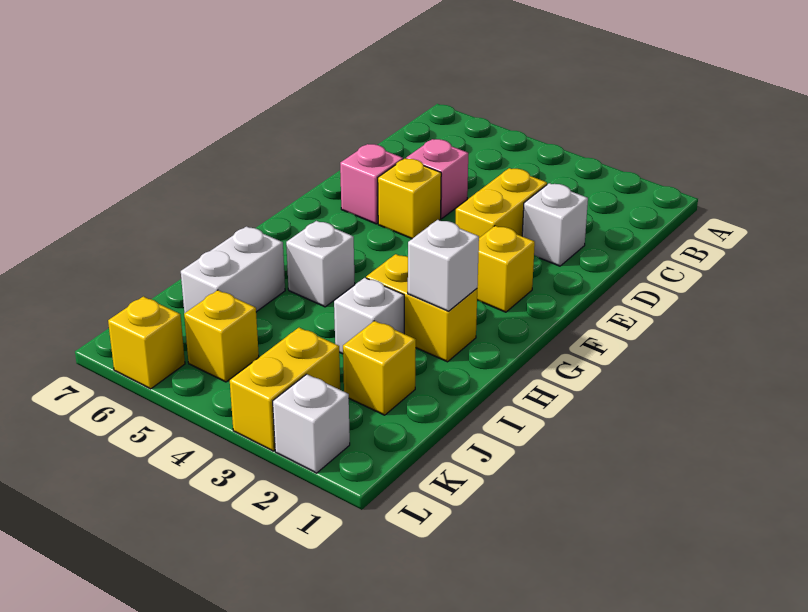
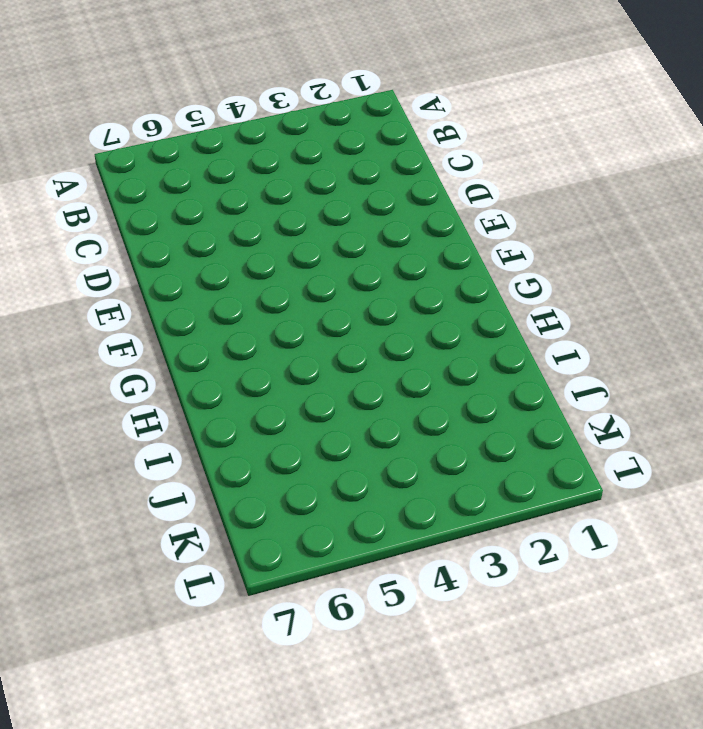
none -> white 1x1 brick [522,183,588,266]
none -> yellow 1x2 brick [456,168,547,238]
none -> pink 1x1 brick [406,139,468,219]

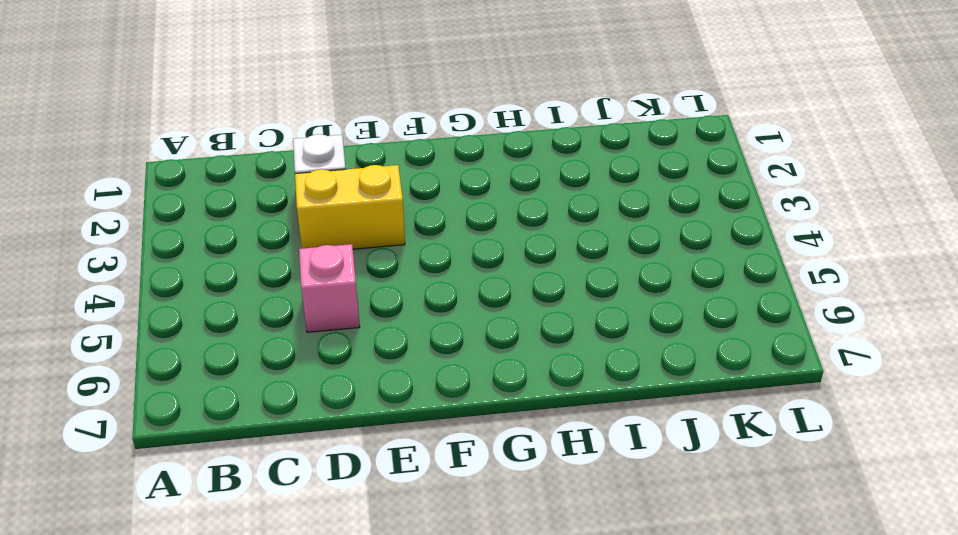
none -> yellow 1x1 brick [378,159,441,239]
none -> pink 1x1 brick [340,144,403,224]
none -> yellow 1x1 brick [477,226,535,312]

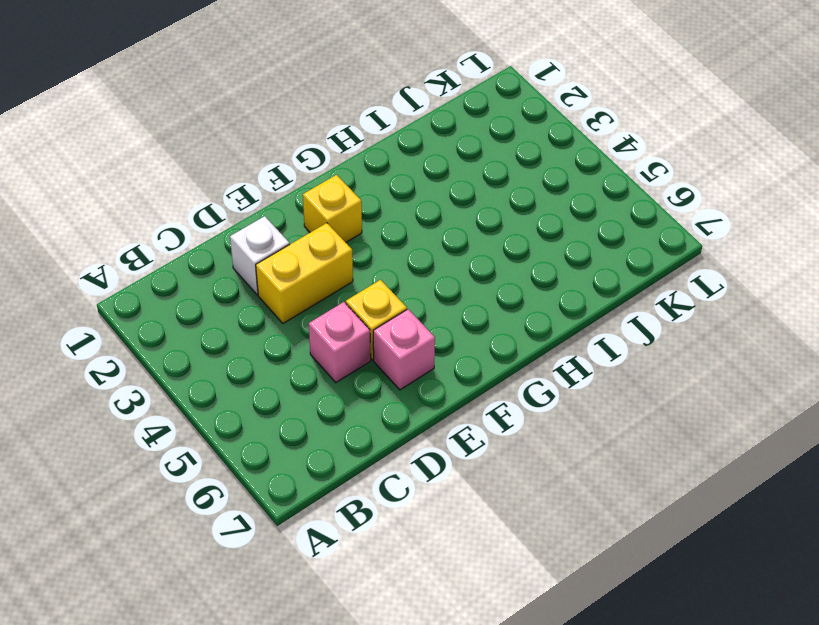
none -> yellow 1x2 brick [366,254,477,362]
none -> white 1x1 brick [286,221,355,307]
none -> white 1x1 brick [334,278,404,354]

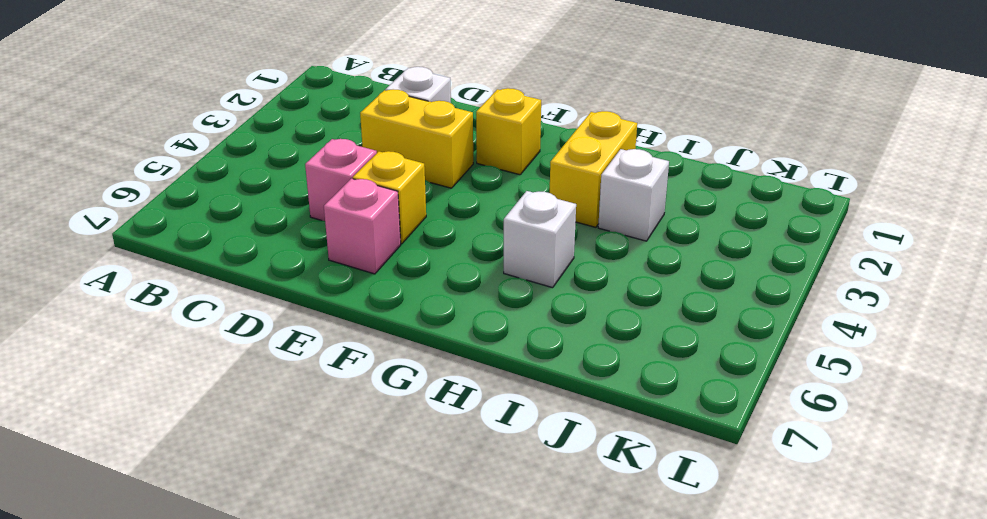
none -> white 1x2 brick [181,226,285,313]
none -> yellow 1x1 brick [343,321,416,415]
none -> yellow 1x2 brick [230,328,340,451]

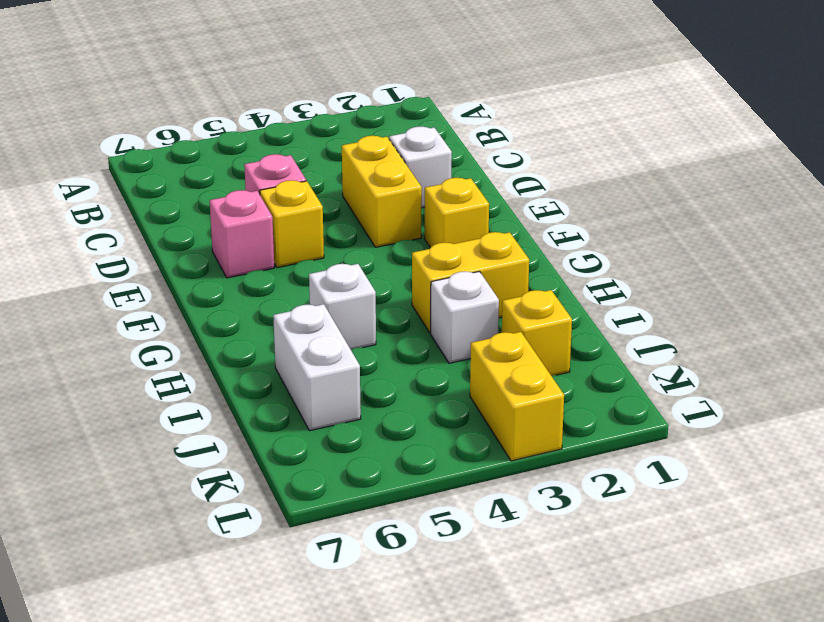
none -> yellow 1x1 brick [184,290,259,382]
none -> white 1x1 brick [273,374,350,473]
none -> yellow 1x1 brick [108,296,185,389]

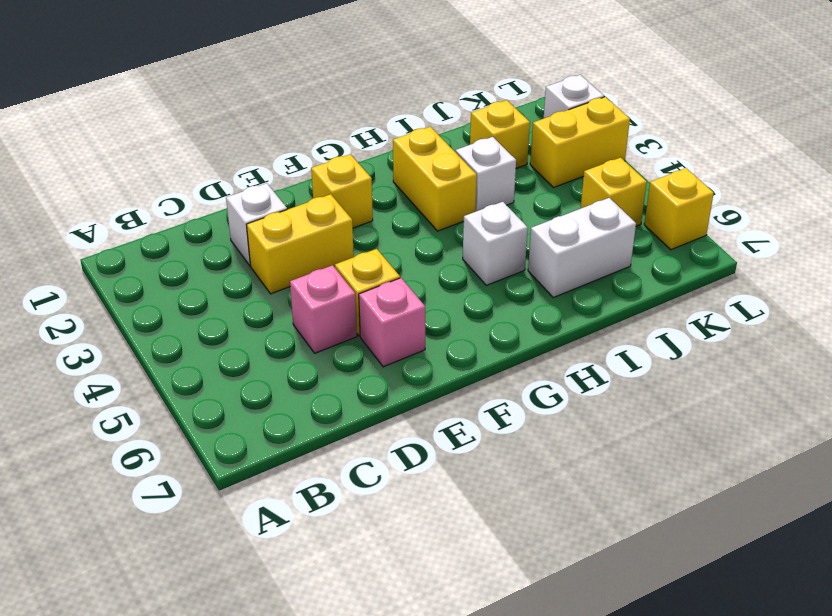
none -> white 1x1 brick [408,220,479,311]

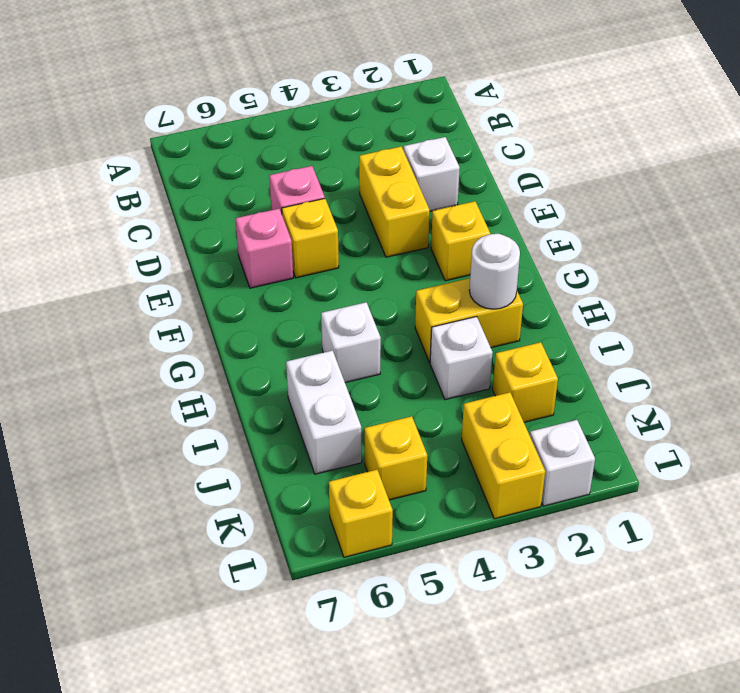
white 1x1 round brick [469,234,520,309] -> white 1x1 brick [408,220,479,311]

